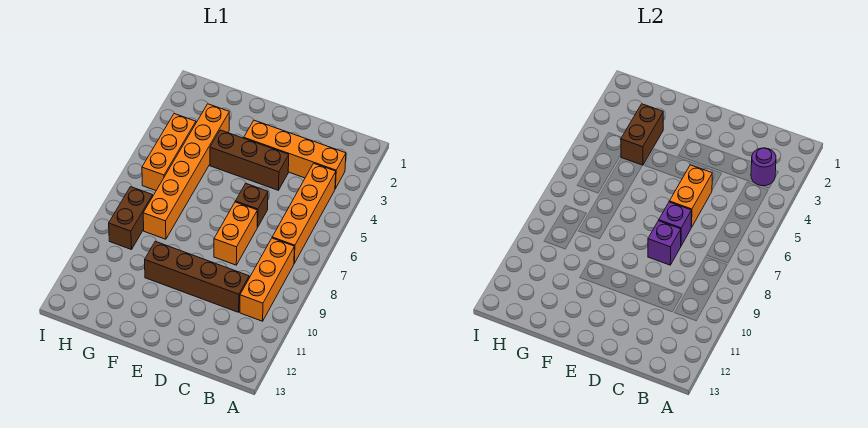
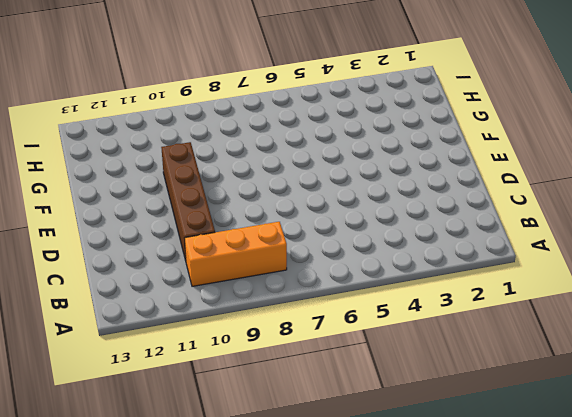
none -> orange 1x4 brick [244,120,346,189]
none -> orange 1x4 brick [272,163,336,263]
none -> brown 1x3 brick [210,130,289,190]

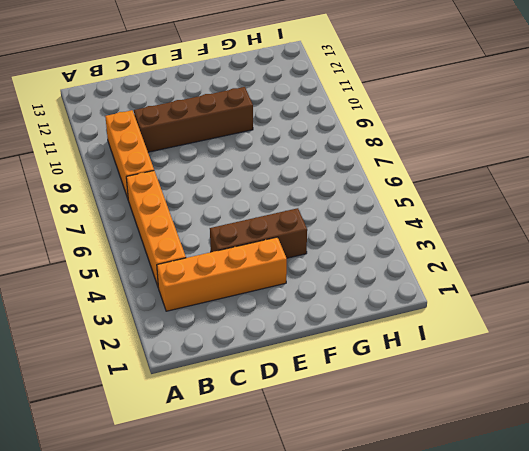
none -> brown 1x1 brick [235,184,268,227]
none -> orange 1x2 brick [214,202,257,265]
none -> orange 1x6 brick [143,104,229,239]

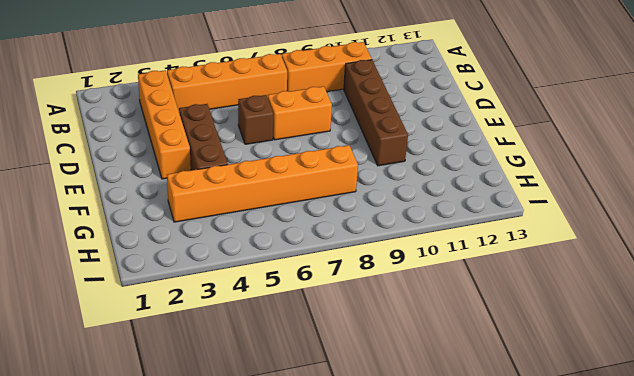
none -> orange 1x3 brick [142,114,196,190]
none -> brown 1x2 brick [109,187,153,250]
none -> purple 1x1 round brick [751,148,776,186]

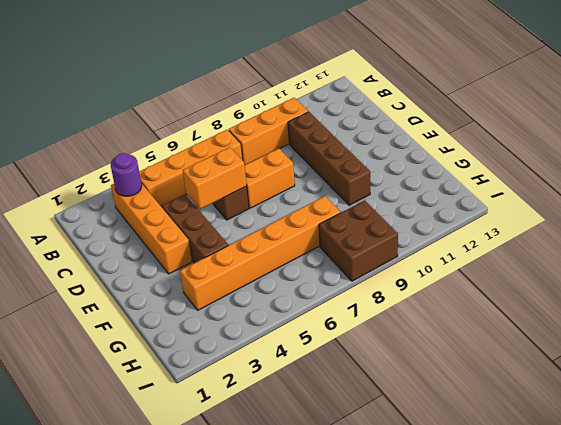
brown 2x2 brick [319,200,398,281] -> brown 1x2 brick [109,187,153,250]
none -> orange 1x3 brick [142,114,196,190]
none -> purple 1x1 brick [659,202,691,246]
none -> purple 1x1 brick [648,221,681,265]

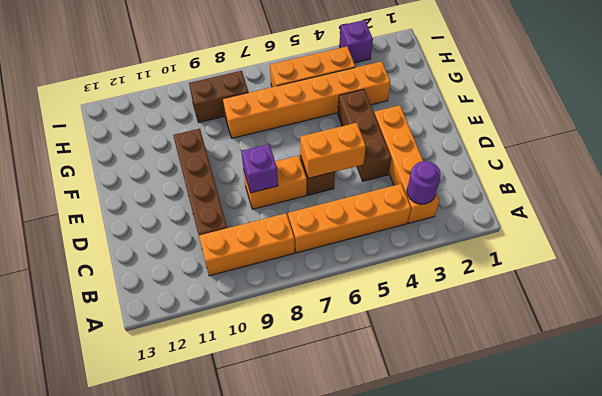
purple 1x1 brick [339,20,373,63] -> purple 1x1 brick moved to [659,202,691,246]
none -> brown 1x2 brick [621,104,663,165]

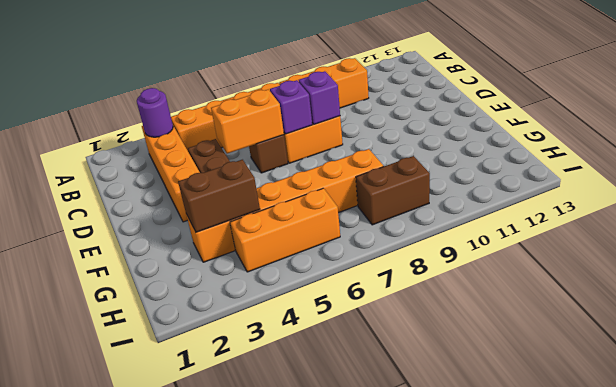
none -> brown 1x4 brick [145,241,249,312]

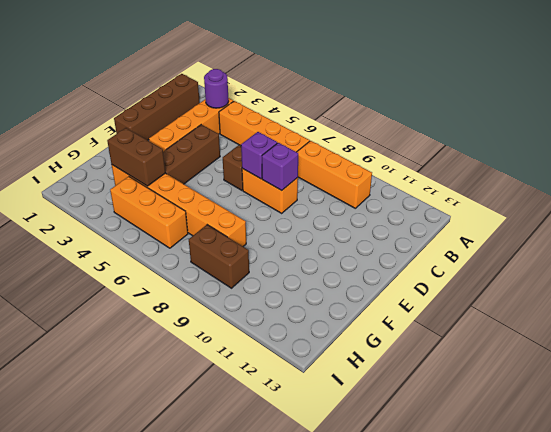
brown 1x4 brick [114,74,200,140] -> brown 1x4 brick moved to [145,241,249,312]
none -> orange 1x2 brick [669,165,712,227]

